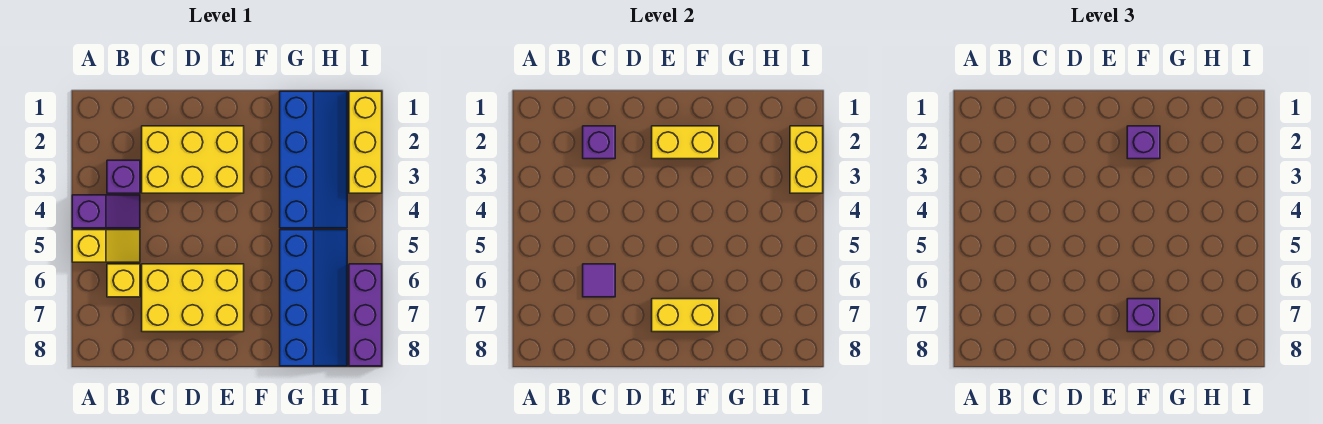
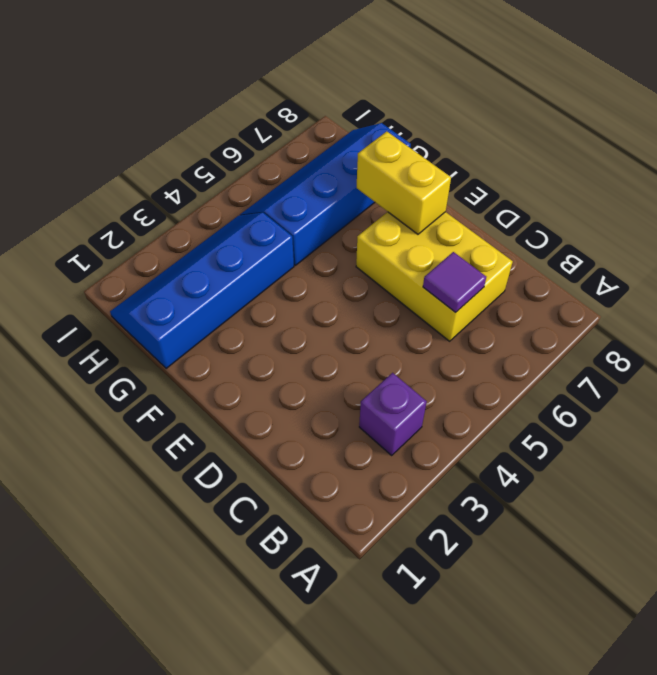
none -> purple 1x2 slope [72,195,140,228]
none -> yellow 1x2 slope [72,230,140,262]
none -> yellow 1x1 brick [107,264,140,297]

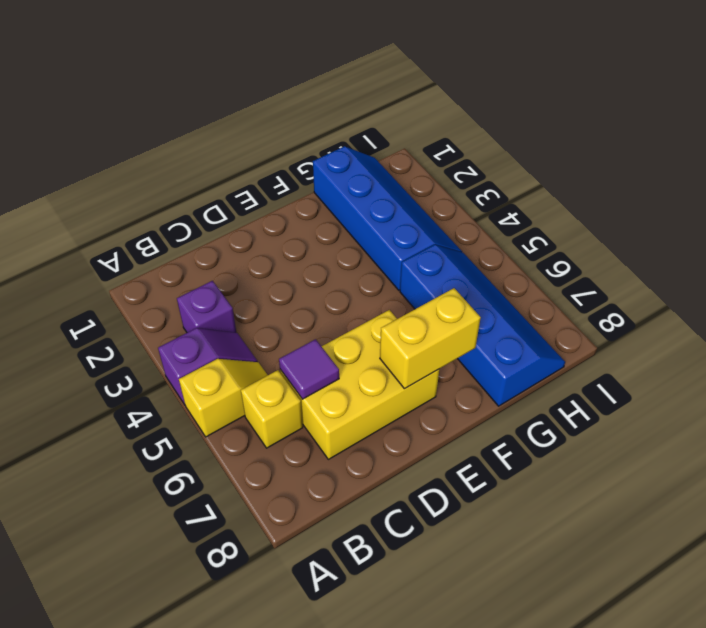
none -> yellow 2x3 brick [142,126,244,193]
none -> yellow 1x3 brick [349,91,382,193]
none -> purple 1x3 brick [349,264,382,366]

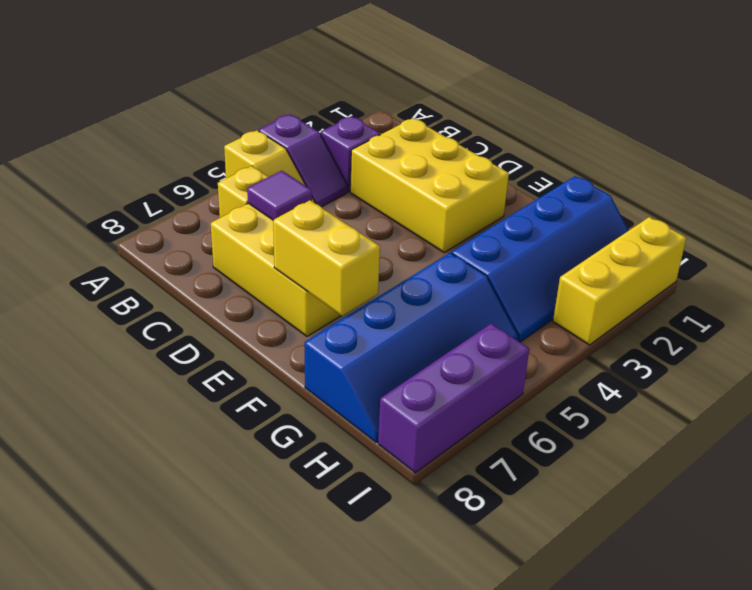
none -> purple 1x1 brick [583,126,615,159]
none -> yellow 1x2 brick [652,126,719,159]
none -> yellow 1x2 brick [790,126,823,193]

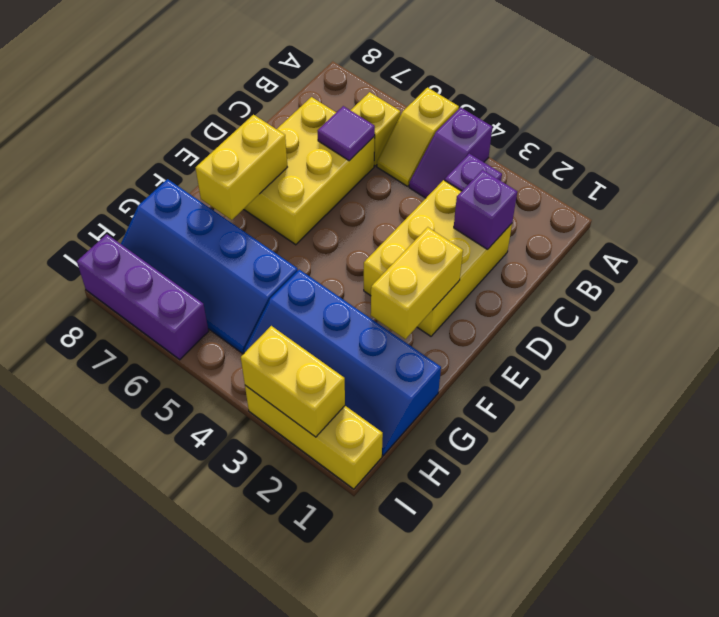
none -> purple 1x1 brick [1127,126,1160,159]
none -> purple 1x1 brick [1127,299,1160,332]

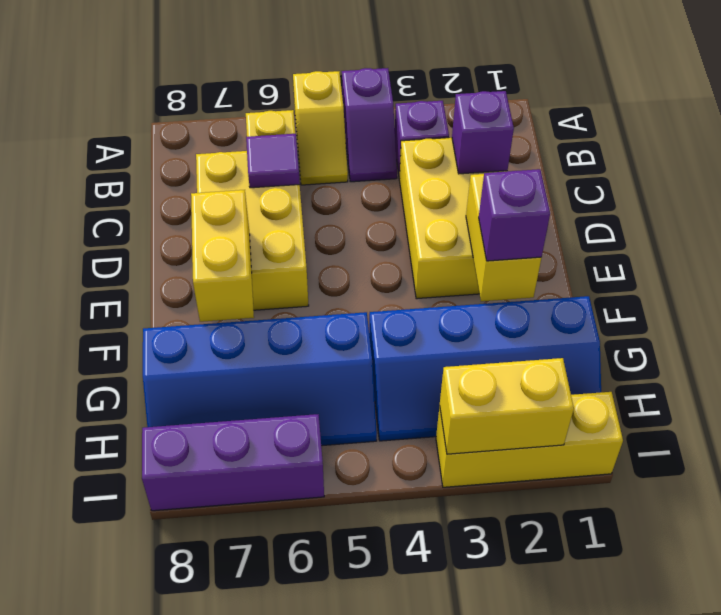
none -> purple 1x1 brick [1127,299,1160,332]

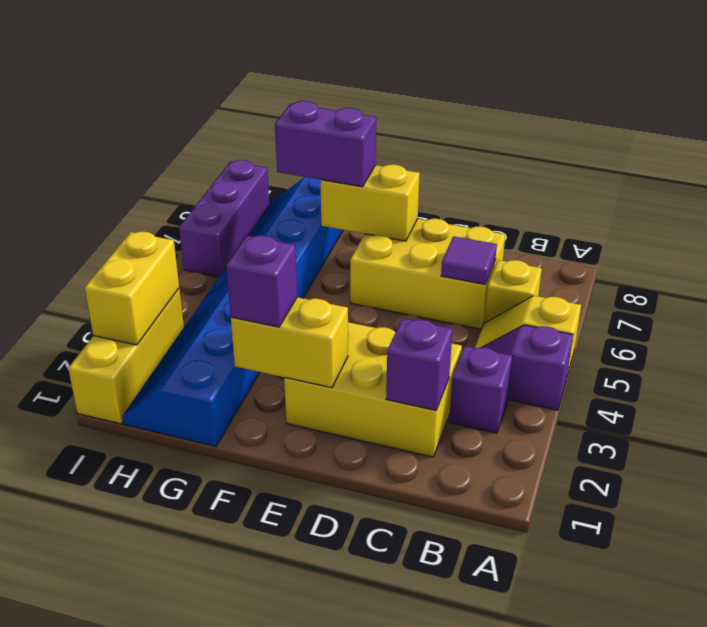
purple 1x2 brick [275,101,376,187] -> purple 1x1 brick [1127,299,1160,332]

